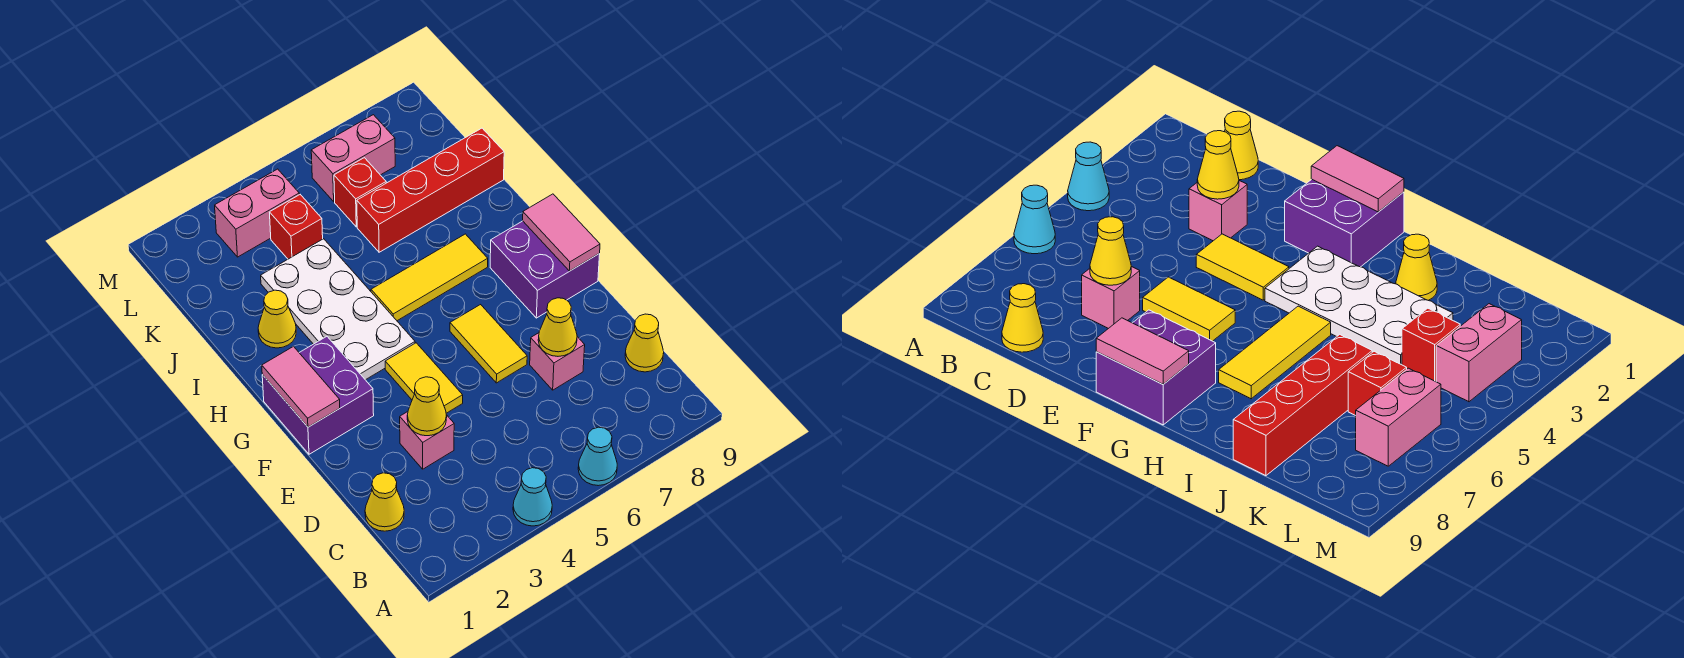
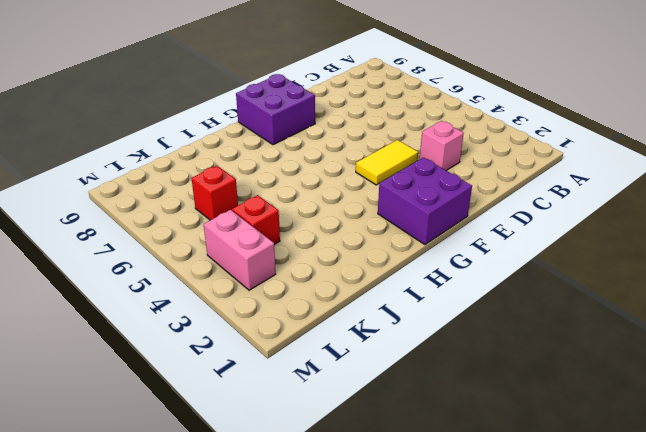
none -> cyan 1x1 cone [513,468,552,526]
none -> cyan 1x1 cone [578,427,617,486]
none -> yellow 1x1 cone [365,473,404,531]

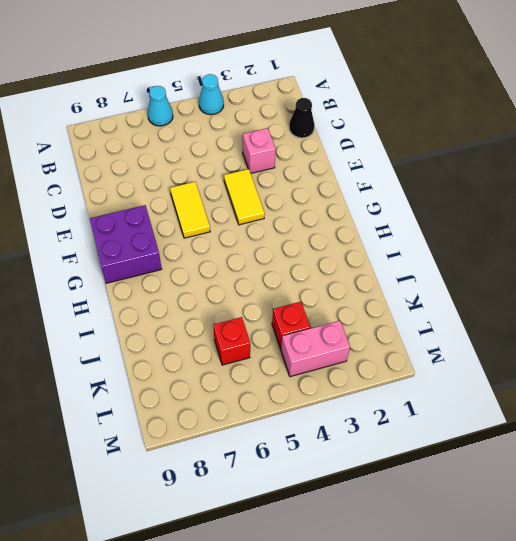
black 1x1 cone [289,98,315,138] -> yellow 1x1 cone [365,473,404,531]
none -> yellow 1x1 cone [625,314,664,372]
none -> pink 1x1 brick [530,333,585,390]
none -> purple 2x2 brick [262,337,374,454]

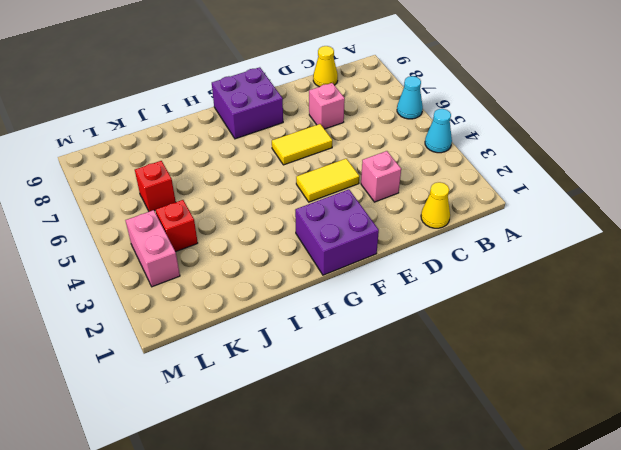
none -> white 2x4 plate [261,239,415,380]
none -> yellow 1x3 tile [371,234,488,321]
none -> yellow 1x1 cone [258,290,296,348]

